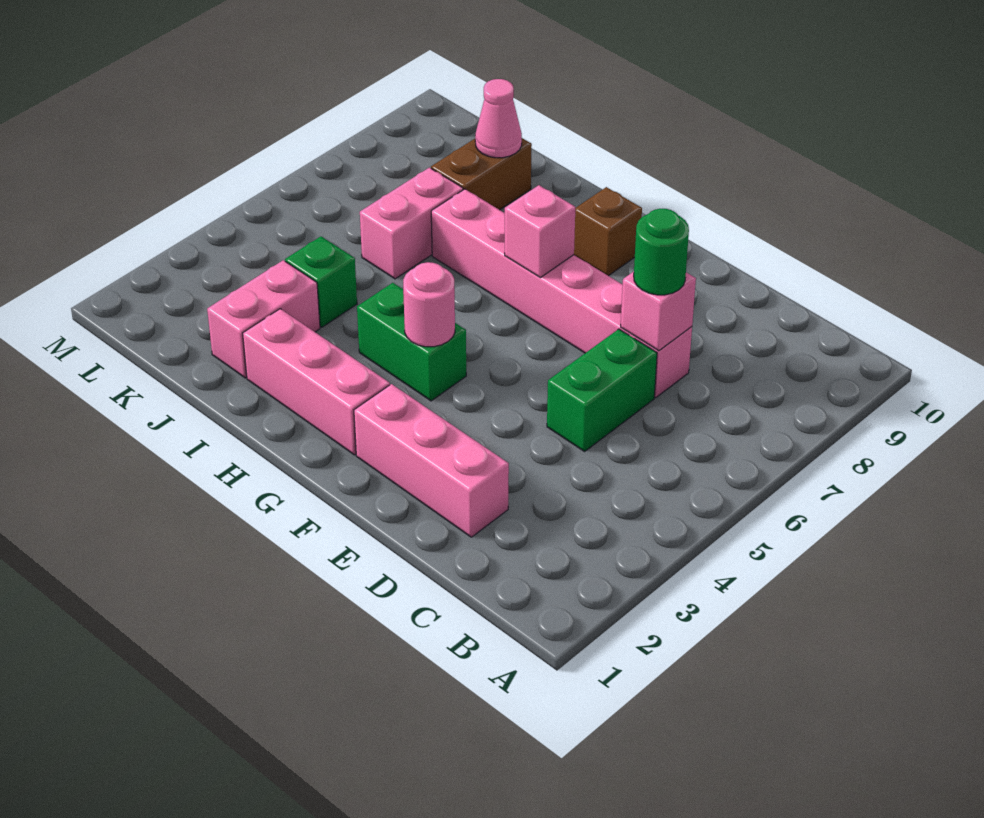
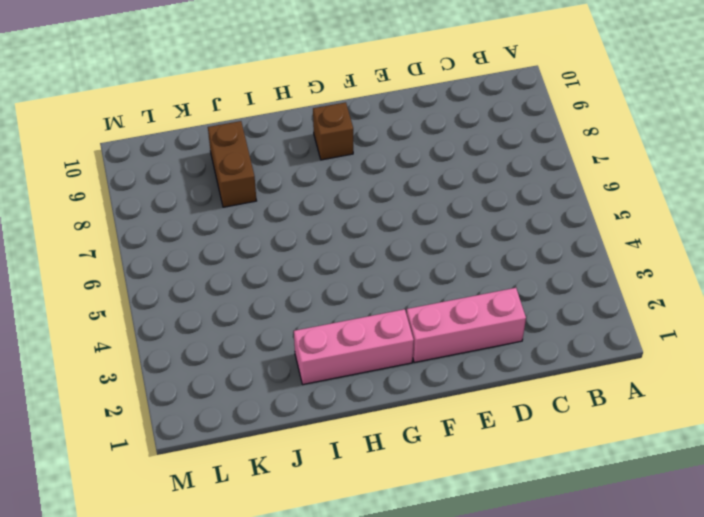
none -> green 1x2 brick [547,329,657,451]
none -> pink 1x6 brick [431,189,692,398]
none -> green 1x2 brick [357,283,466,401]

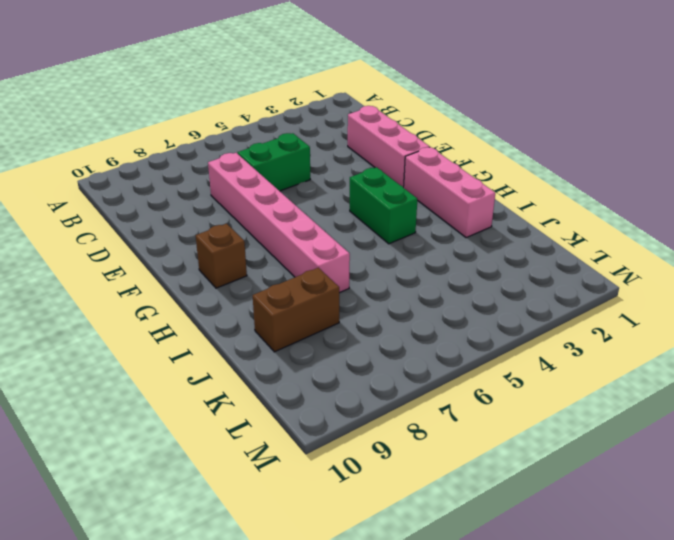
none -> pink 1x2 brick [207,260,320,378]
none -> green 1x1 brick [285,236,357,327]
none -> pink 1x2 brick [360,168,463,279]

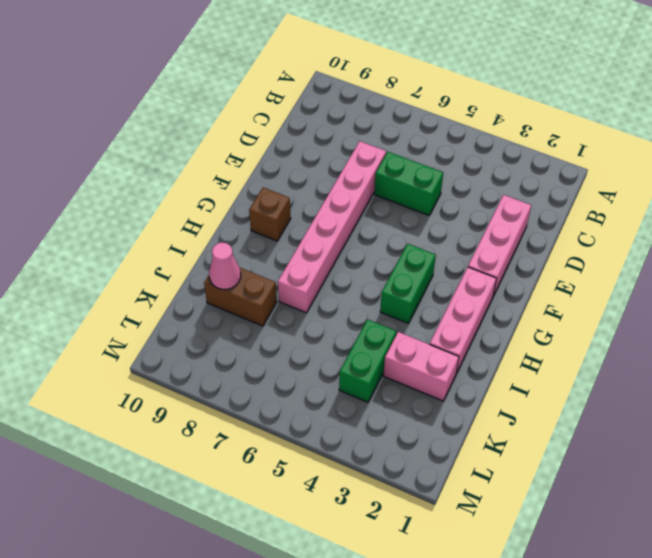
green 1x2 brick [339,319,396,402] -> green 1x1 brick [285,236,357,327]
none -> pink 1x2 brick [360,168,463,279]
none -> pink 1x1 brick [621,272,696,351]
none -> pink 1x1 round brick [403,262,455,347]

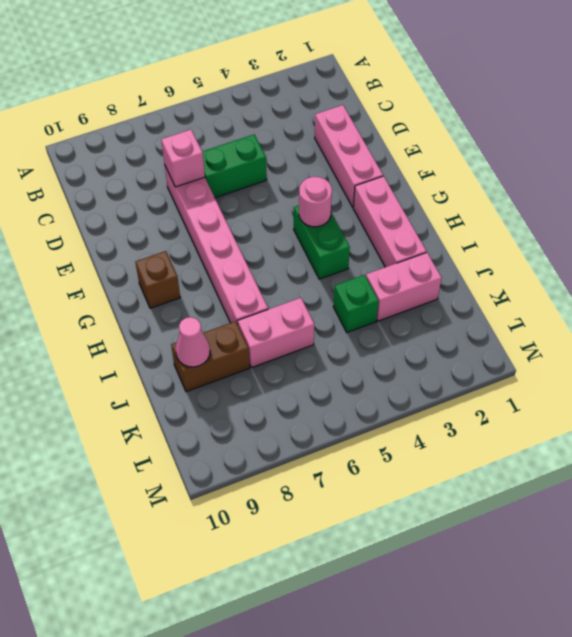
none -> pink 1x1 brick [505,185,575,278]
none -> green 1x1 round brick [634,209,689,295]

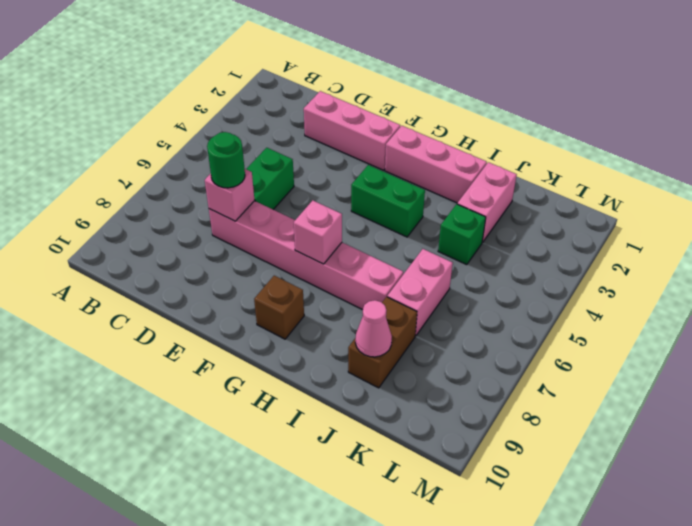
none -> pink 1x1 round brick [403,262,455,347]

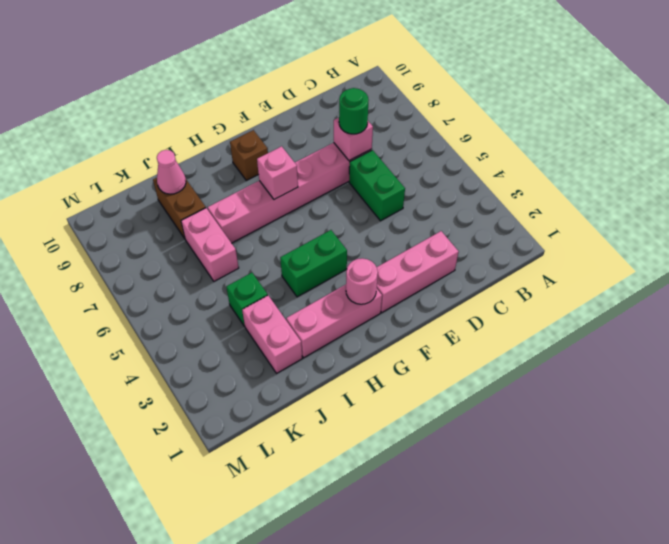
pink 1x1 round brick [346,258,378,304] -> pink 1x1 round brick moved to [403,262,455,347]

